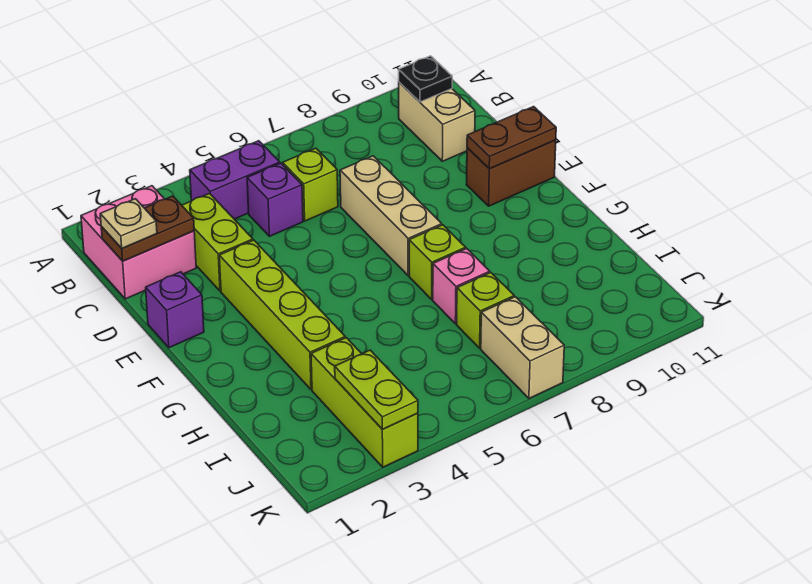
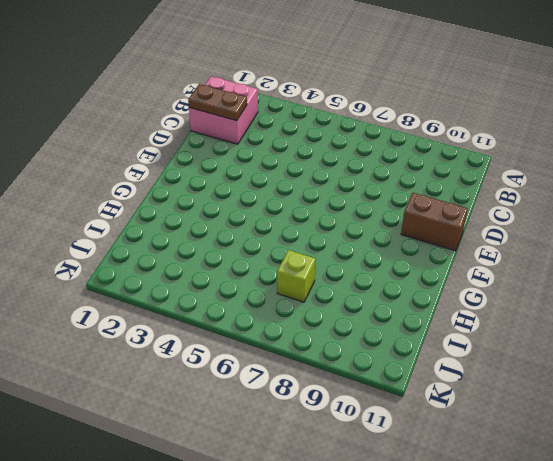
none -> purple 1x2 brick [190,141,280,219]
none -> tan 1x2 brick [399,82,475,161]
none -> lime 1x2 brick [182,193,253,291]

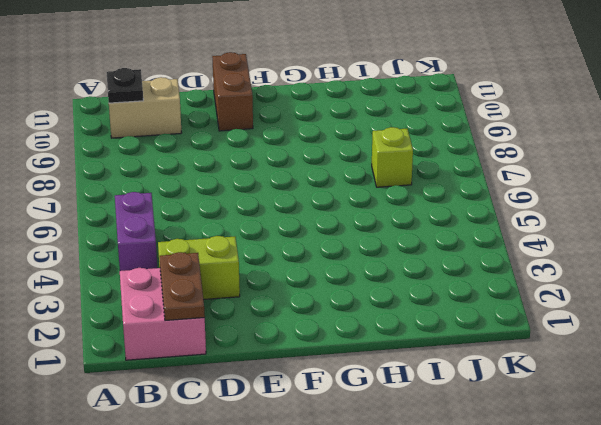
none -> purple 1x1 brick [247,163,303,236]
none -> lime 1x1 brick [283,148,338,221]
none -> tan 1x3 brick [340,156,442,276]

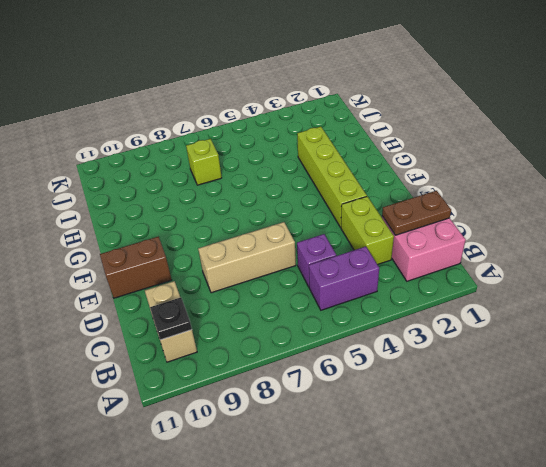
tan 1x3 brick [198,222,296,293] -> tan 1x3 brick turned to [340,156,442,276]
none -> lime 1x1 brick [283,148,338,221]
none -> purple 1x1 brick [146,272,204,348]
none -> lime 1x1 brick [409,225,466,299]

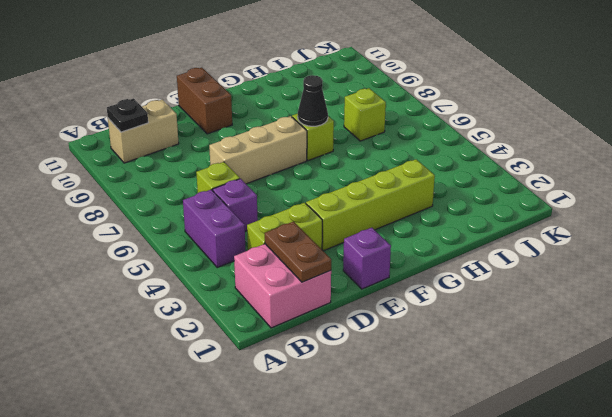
black 1x1 cone [298,75,328,126] -> none
none -> pink 1x1 brick [433,248,490,324]
none -> lime 1x3 brick [311,338,418,467]
none -> tan 1x2 brick [481,297,564,398]

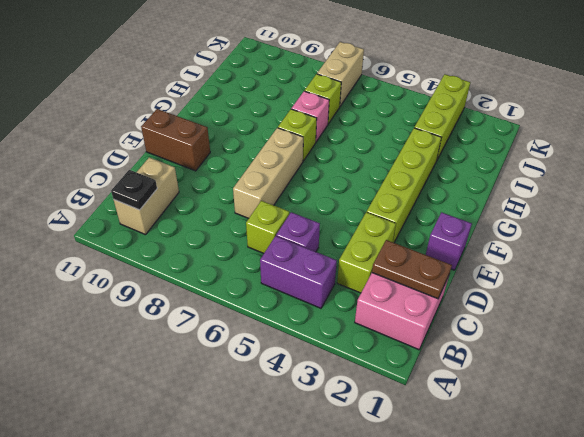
none -> brown 1x2 plate [467,107,556,169]
none -> lime 1x2 plate [335,350,418,429]
none -> tan 1x1 plate [100,199,157,248]

